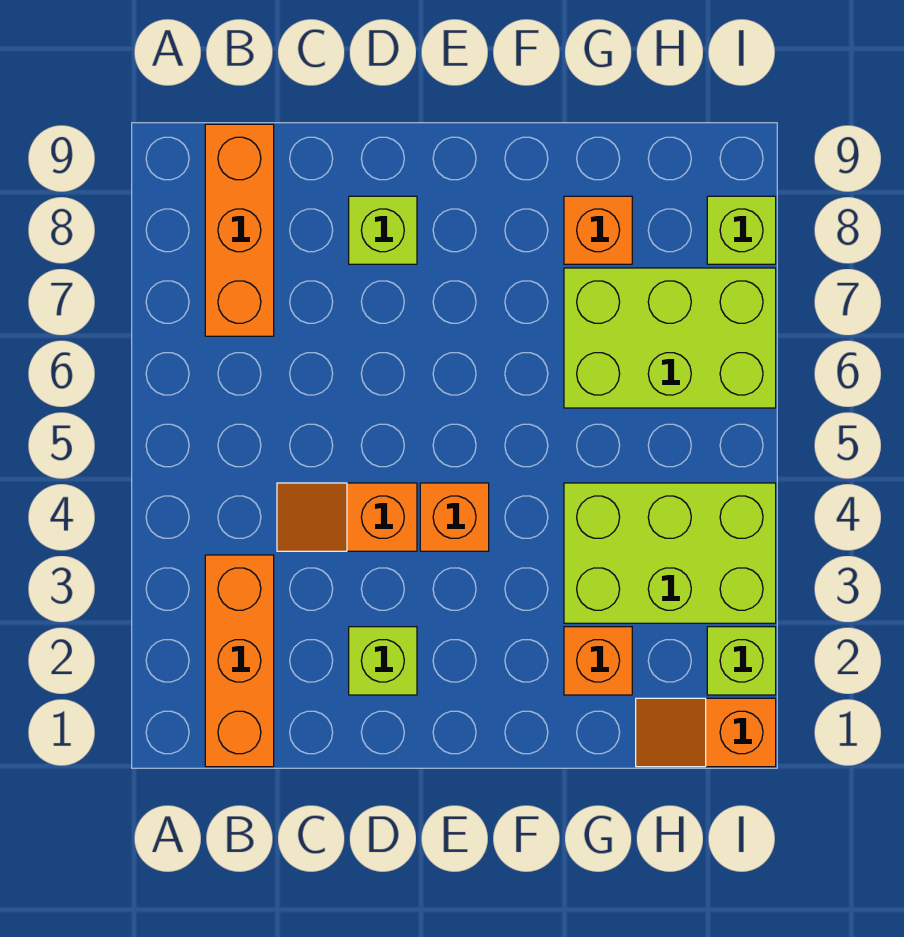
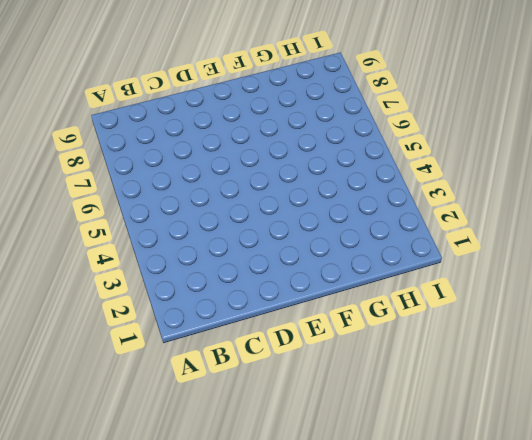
none -> orange 1x3 brick [205,555,274,767]
none -> orange 1x3 brick [205,124,274,336]
none -> orange 1x2 slope [277,483,417,551]

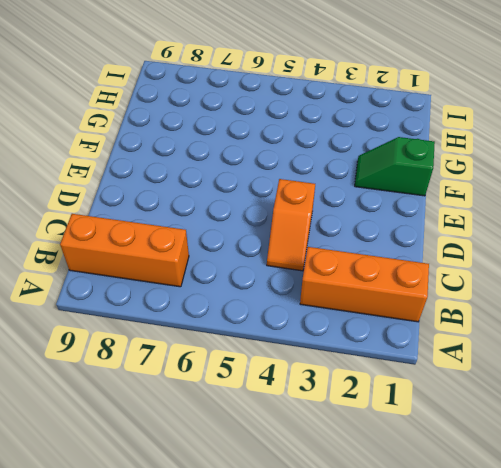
green 1x2 slope [355,137,435,196] -> none
none -> lime 1x1 brick [349,627,417,695]
none -> lime 1x1 brick [349,196,417,264]
none -> orange 1x1 brick [420,483,489,551]

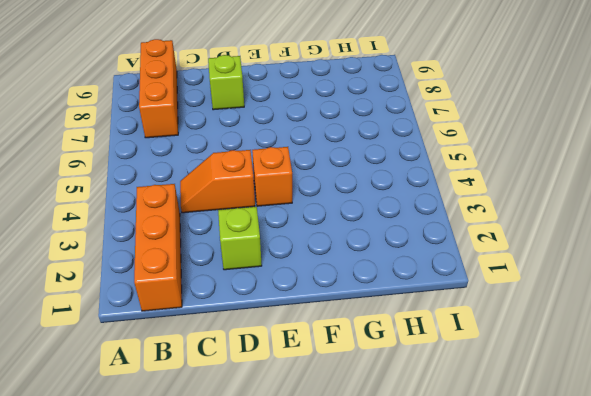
none -> orange 1x1 brick [564,627,632,695]
none -> lime 2x3 brick [564,483,776,623]
none -> lime 2x3 brick [564,268,776,408]

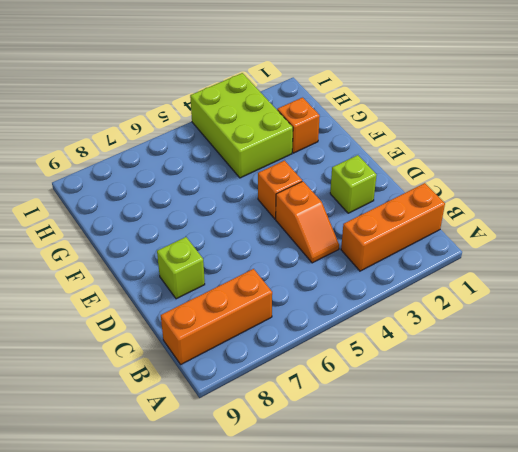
none -> lime 2x3 brick [564,268,776,408]
none -> orange 1x1 brick [564,196,632,264]
none -> orange 1x2 slope [636,698,776,767]

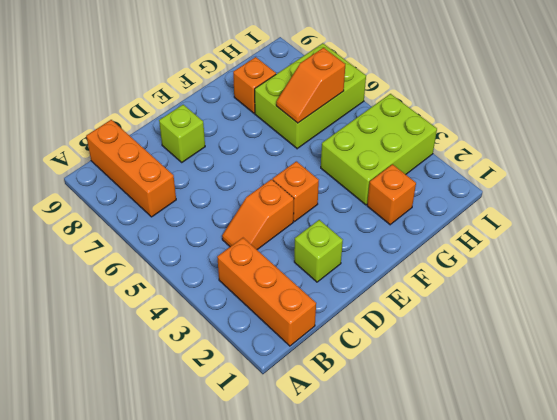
orange 1x2 slope [276,48,345,123] -> orange 1x2 slope moved to [636,698,776,767]
none -> lime 1x1 brick [707,627,776,695]
none -> lime 1x1 brick [707,196,776,264]

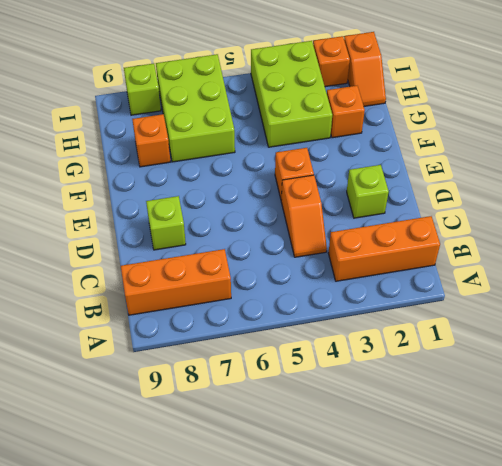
orange 1x1 brick [313,36,350,87] -> lime 1x1 brick [707,627,776,695]

